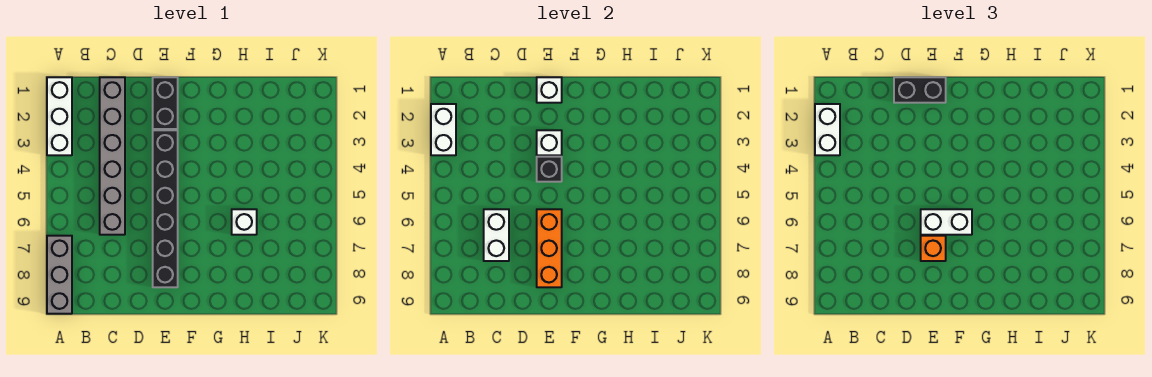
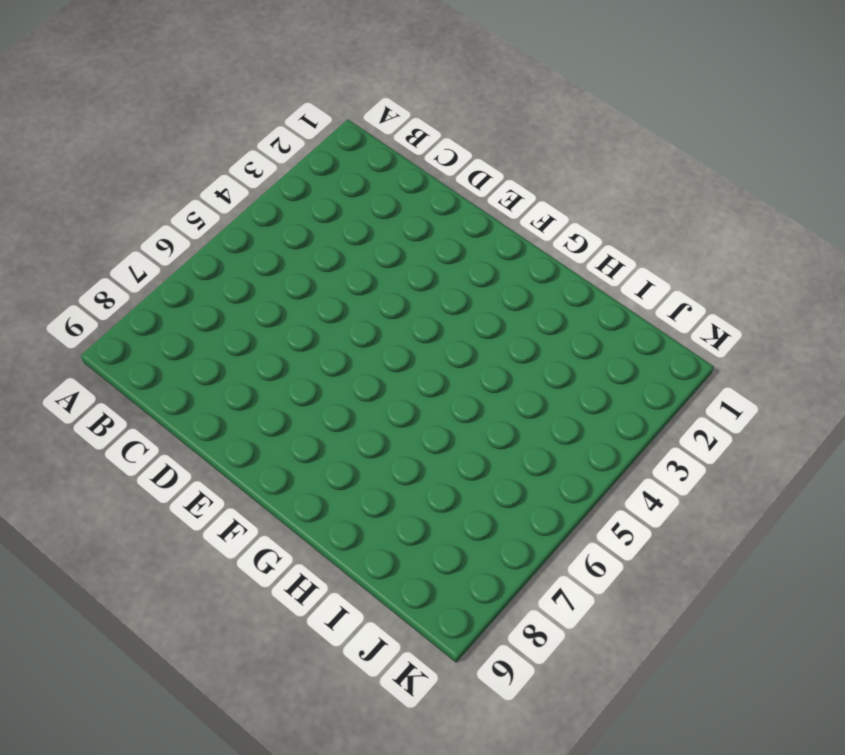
none -> white 1x3 brick [47,77,72,155]
none -> grey 1x3 brick [47,236,72,314]
none -> grey 1x6 brick [100,77,125,235]

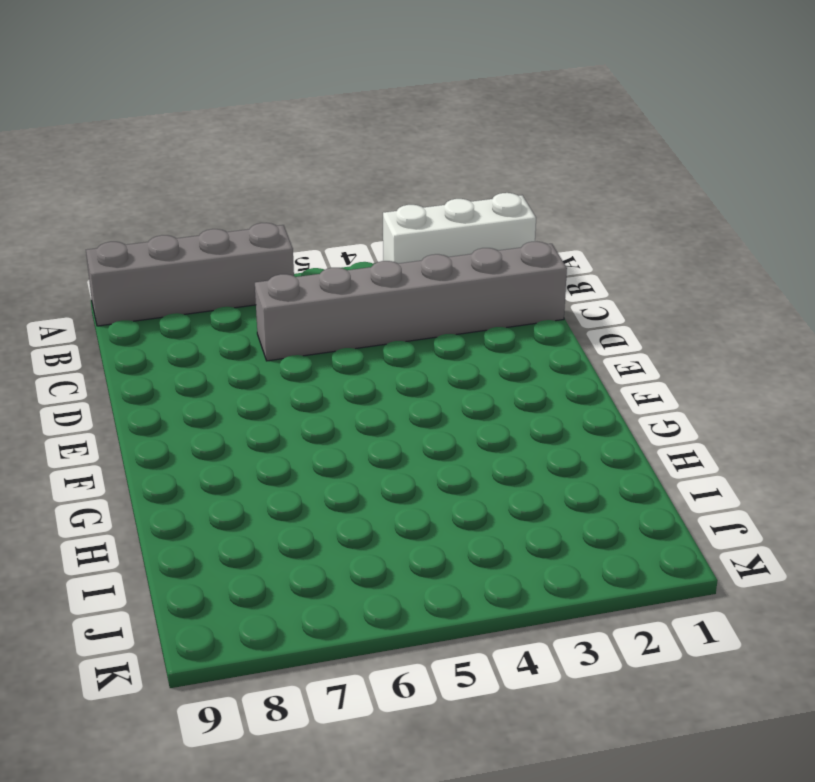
grey 1x4 brick [86,223,294,326] -> grey 1x3 brick [47,236,72,314]
none -> black 1x2 brick [153,77,178,129]
none -> black 1x6 brick [153,130,178,287]
none -> white 1x1 brick [232,209,257,235]

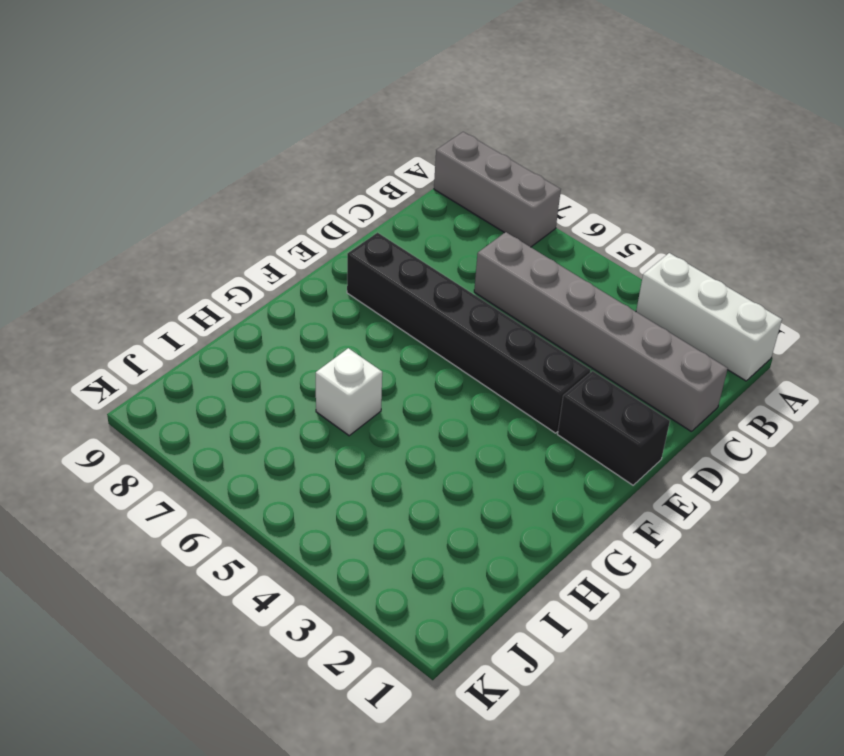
none -> white 1x2 brick [431,104,456,155]
none -> white 1x2 brick [484,209,509,261]
none -> white 1x1 brick [537,77,562,103]

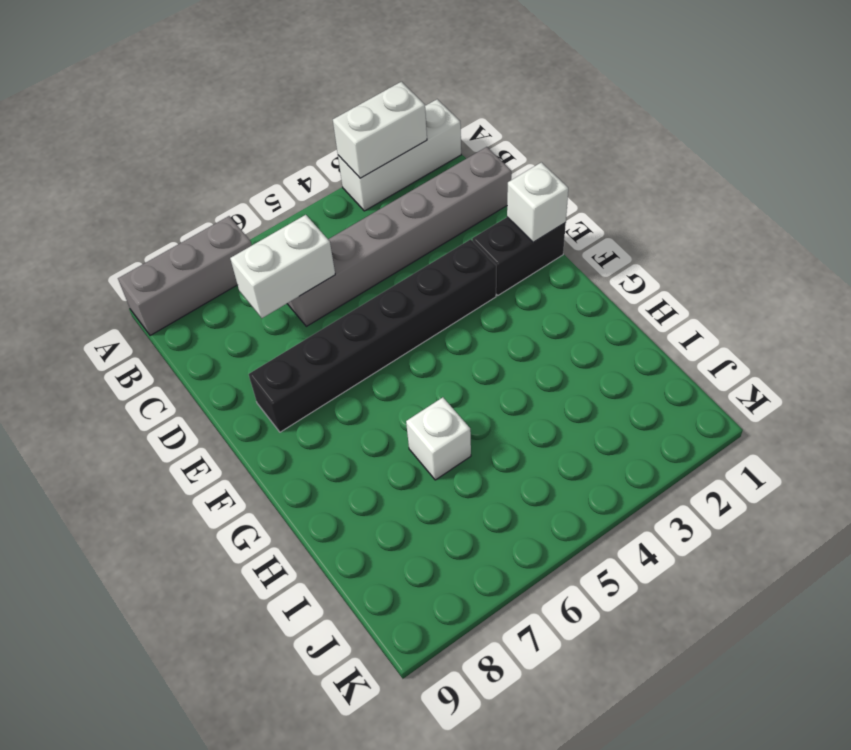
none -> white 1x1 brick [537,130,562,155]
none -> black 1x1 brick [537,157,562,182]
none -> orange 1x3 brick [537,209,562,287]

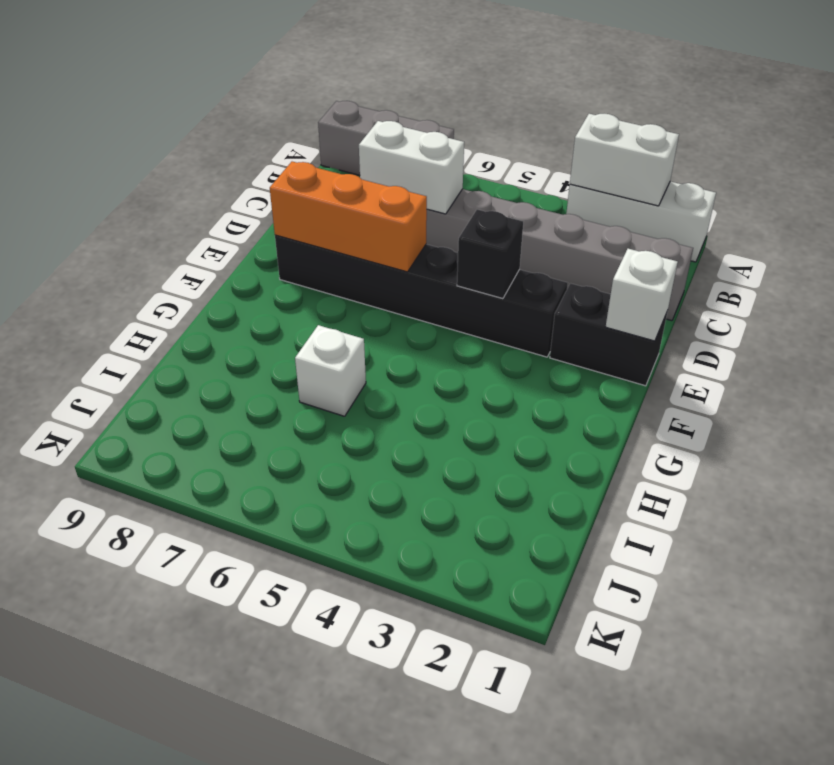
none -> white 1x1 brick [537,130,562,155]
none -> white 1x2 brick [815,104,840,155]
none -> black 1x2 brick [894,77,946,103]

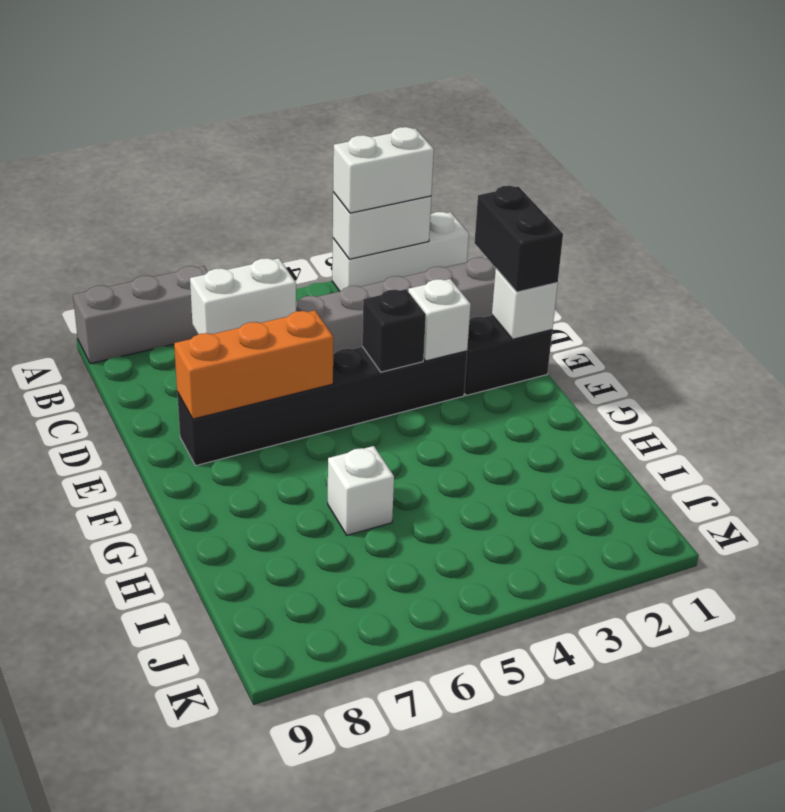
none -> white 1x2 brick [921,209,972,235]
none -> orange 1x1 brick [921,236,946,261]

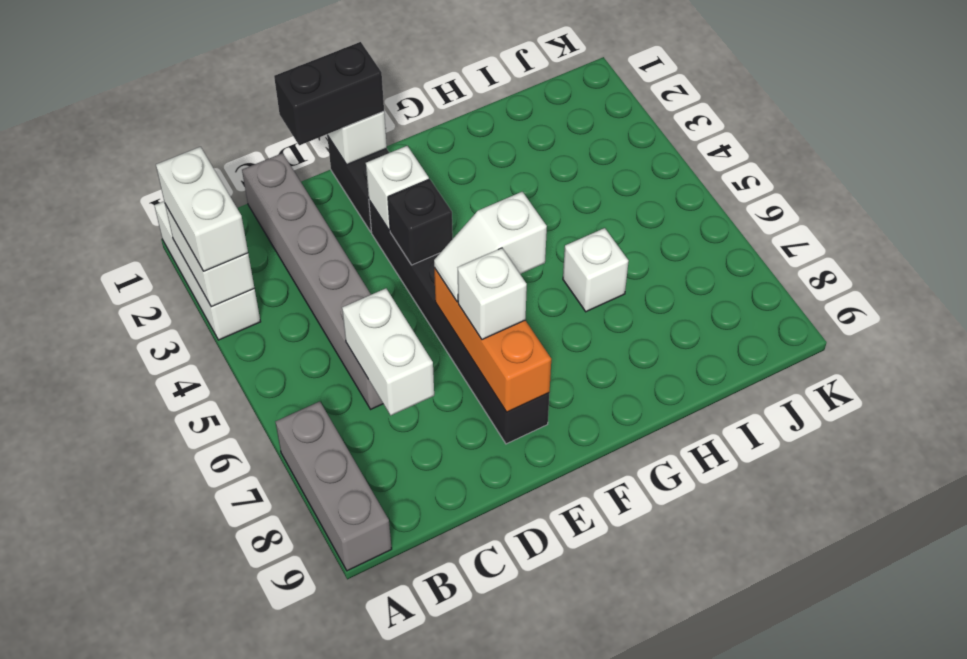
white 1x2 slope [434,192,547,302] -> white 1x2 brick [921,209,972,235]
white 1x1 brick [458,248,527,339] -> orange 1x1 brick [921,236,946,261]

